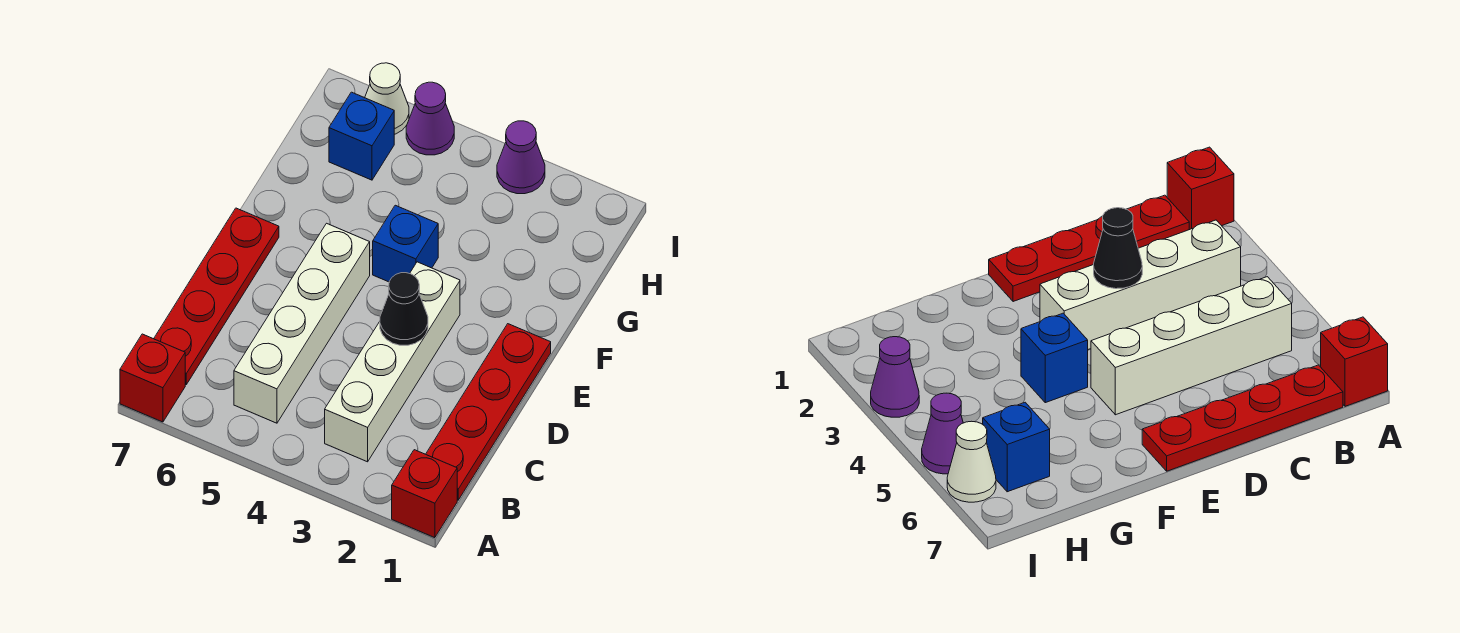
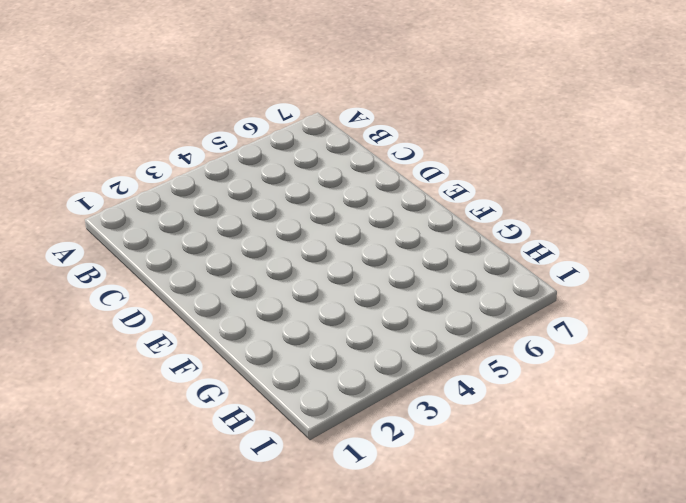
none -> red 1x1 brick [392,450,457,538]
none -> red 1x1 brick [120,334,185,422]
none -> red 1x4 plate [426,324,551,500]

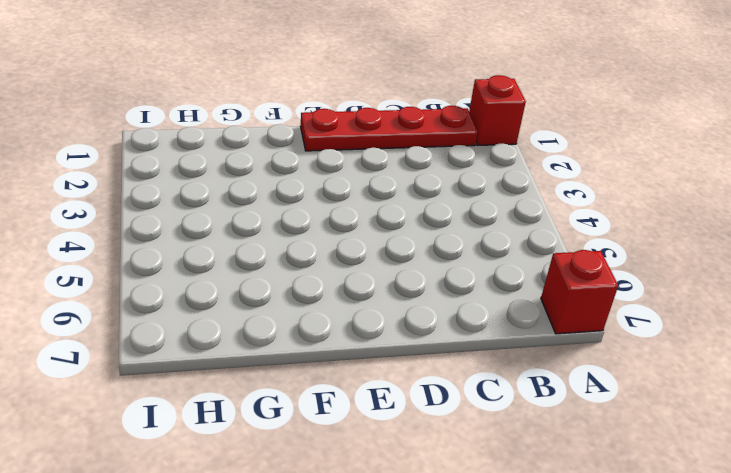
none -> white 1x4 brick [325,262,460,462]
none -> white 1x4 brick [234,223,370,423]
none -> red 1x4 plate [154,208,279,385]

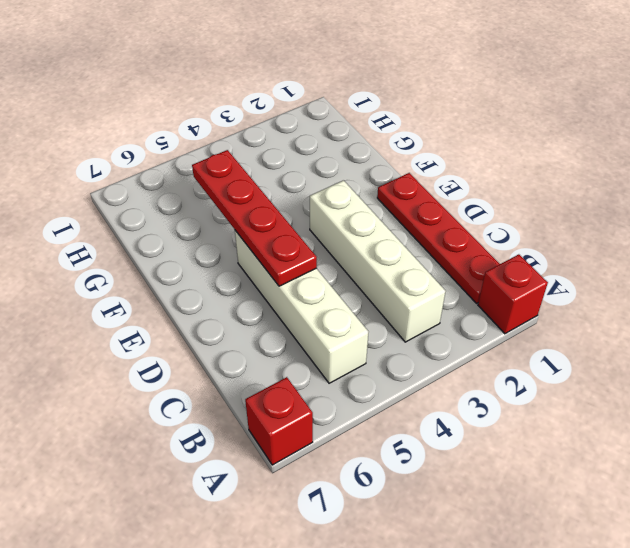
red 1x4 plate [192,150,317,286] -> red 1x4 plate moved to [154,208,279,385]
none -> blue 1x1 brick [373,205,438,282]
none -> blue 1x1 brick [329,92,394,180]
none -> purple 1x1 cone [497,121,545,194]

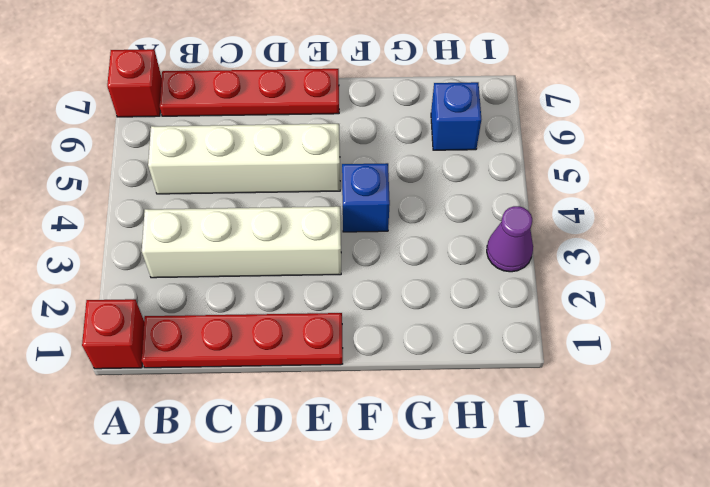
none -> purple 1x1 cone [406,82,454,155]
none -> white 1x1 cone [365,63,409,134]
none -> black 1x1 cone [380,273,428,345]

